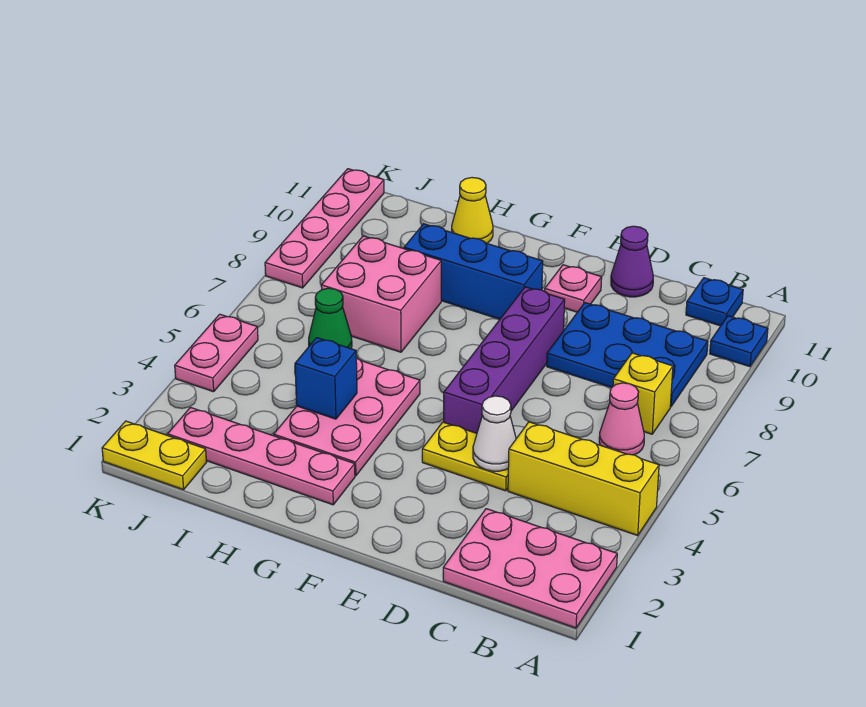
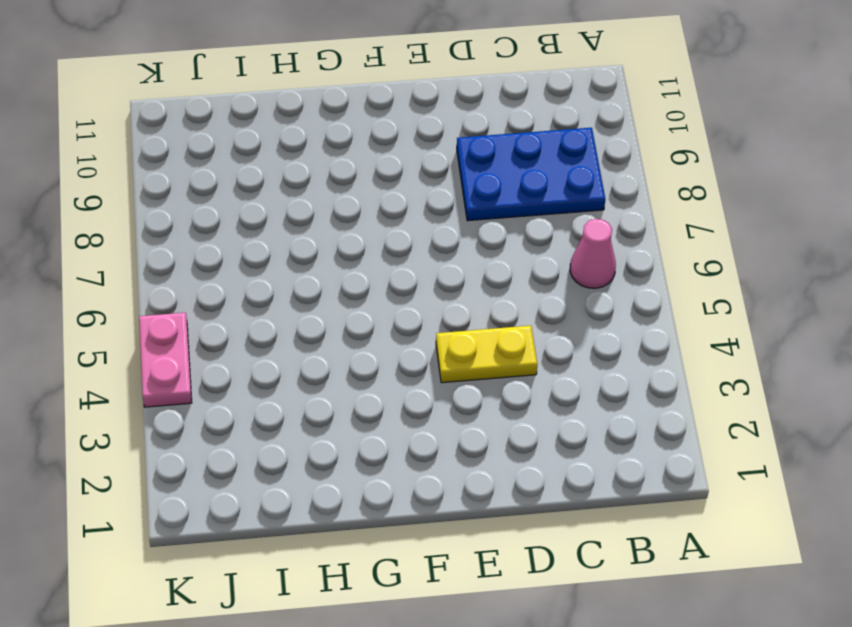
none -> pink 2x3 plate [443,509,617,628]
none -> yellow 1x3 brick [508,422,659,535]
none -> blue 1x1 plate [710,316,768,367]

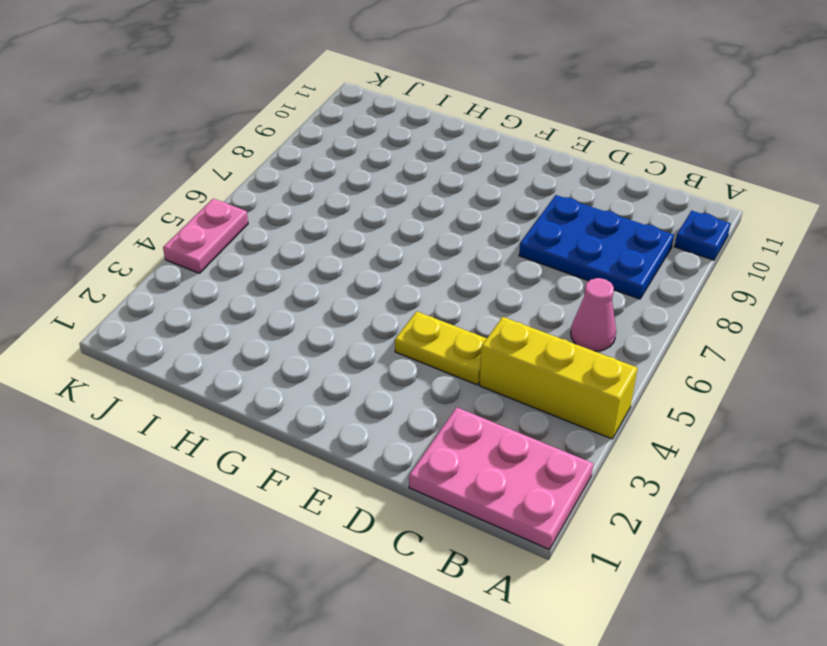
none -> yellow 1x1 brick [613,353,673,434]
none -> blue 1x1 plate [686,278,743,326]
none -> purple 1x1 cone [611,226,653,297]

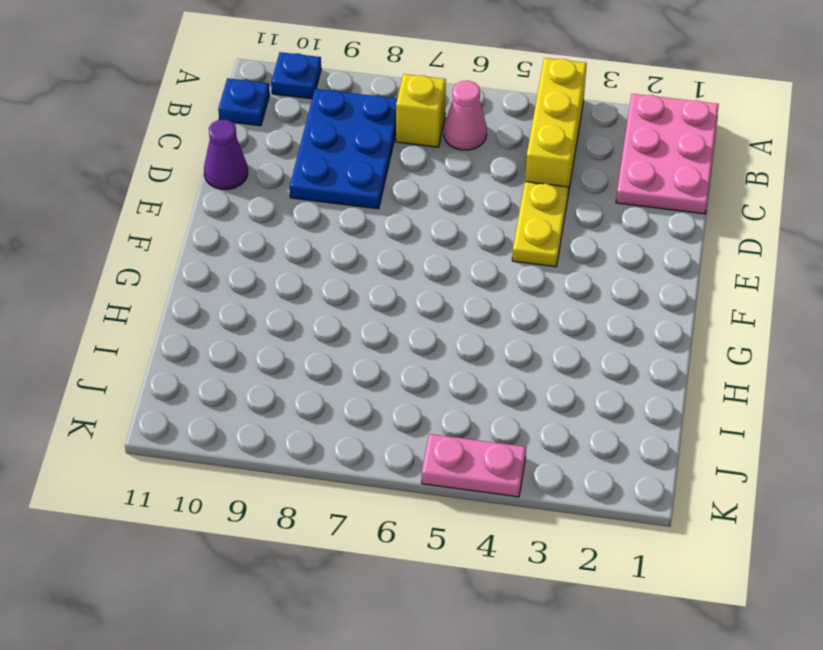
none -> purple 1x4 brick [444,287,565,433]
none -> pink 1x1 plate [545,265,602,312]
none -> blue 1x3 brick [404,224,543,319]

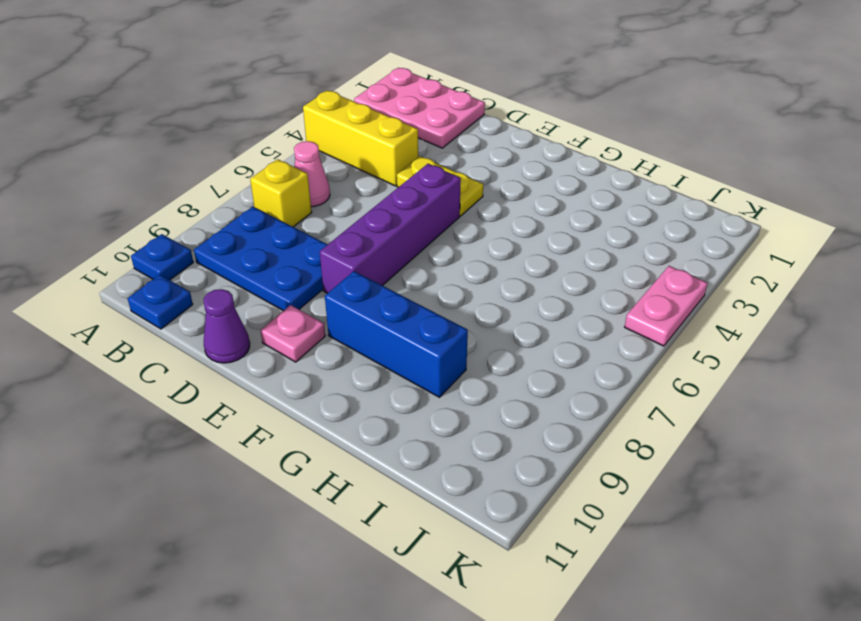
none -> pink 1x4 plate [168,408,355,505]
none -> pink 2x3 plate [274,358,420,476]
none -> pink 2x2 brick [321,236,441,352]

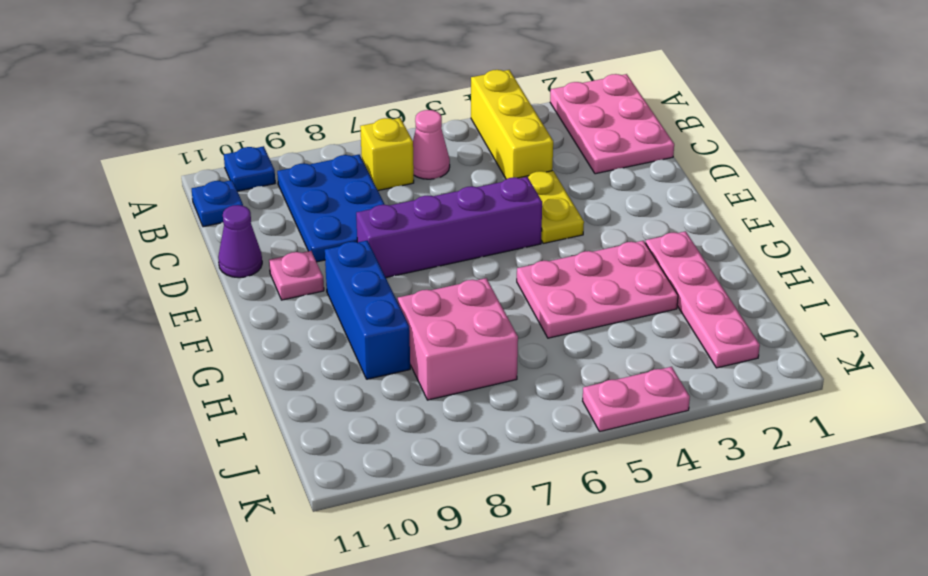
none -> yellow 1x1 cone [452,178,493,243]
none -> green 1x1 cone [309,288,352,349]
none -> yellow 1x2 plate [102,421,206,490]

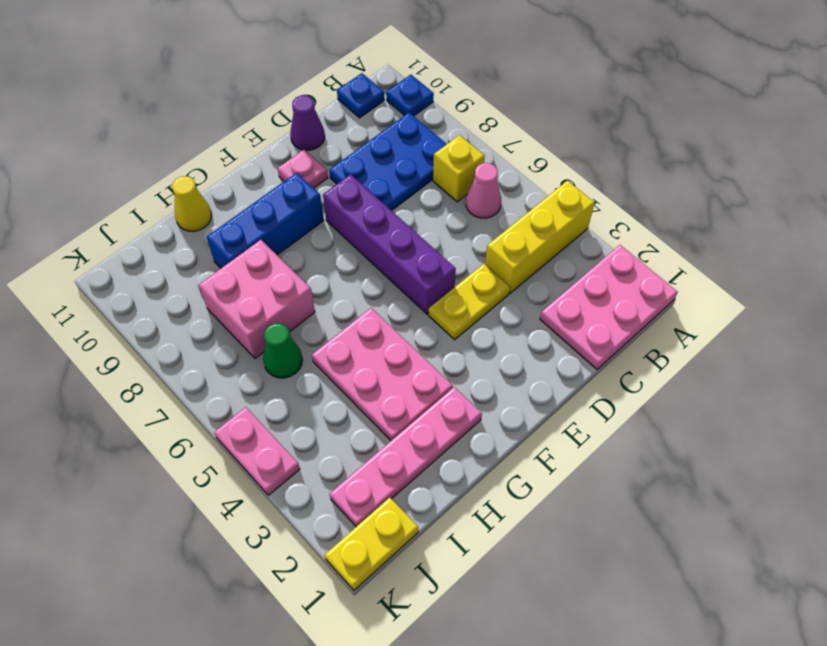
none -> pink 1x4 plate [265,169,384,288]
none -> white 1x1 cone [473,396,516,471]
none -> blue 1x1 brick [295,338,357,419]

